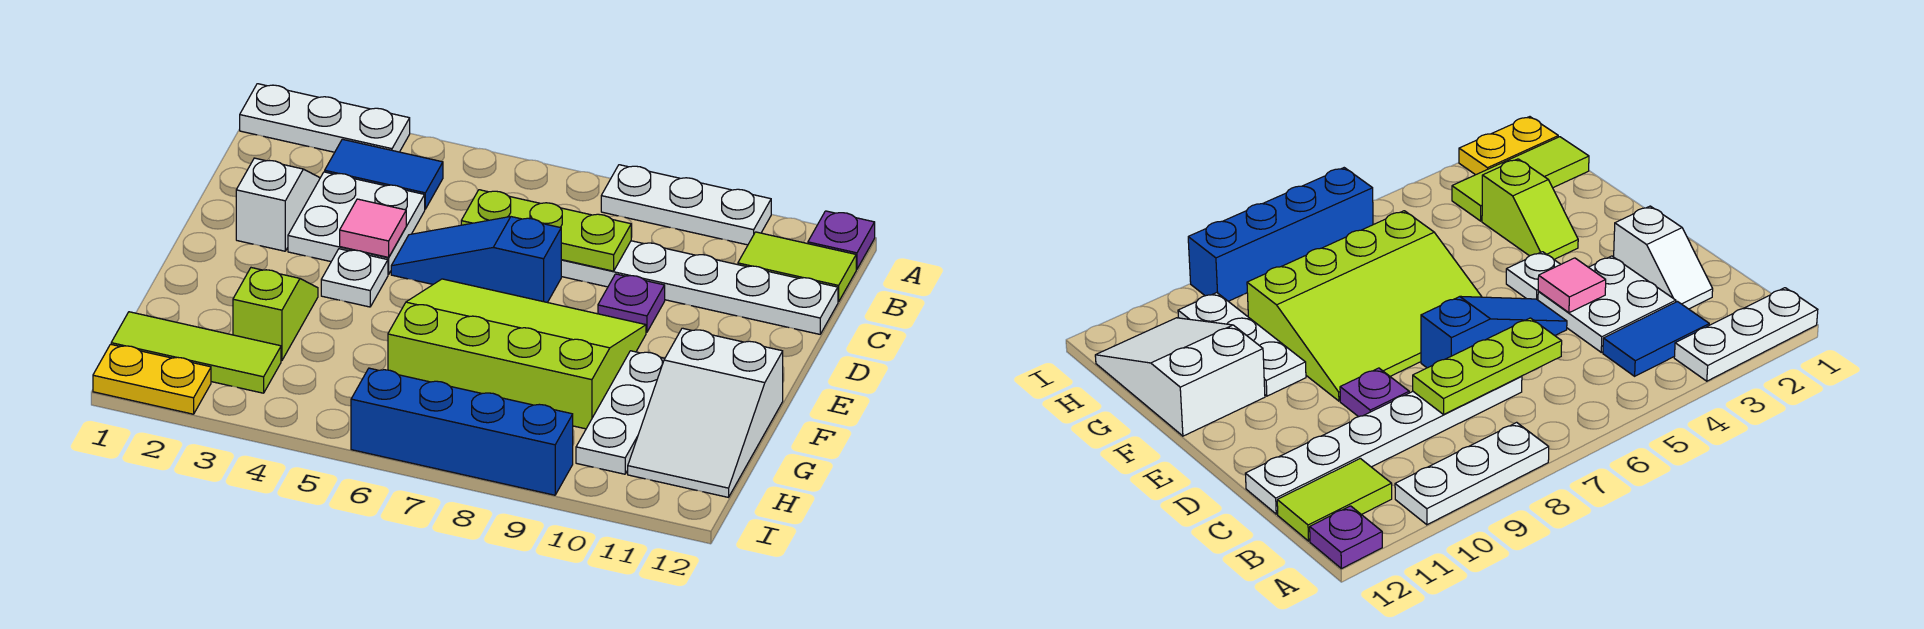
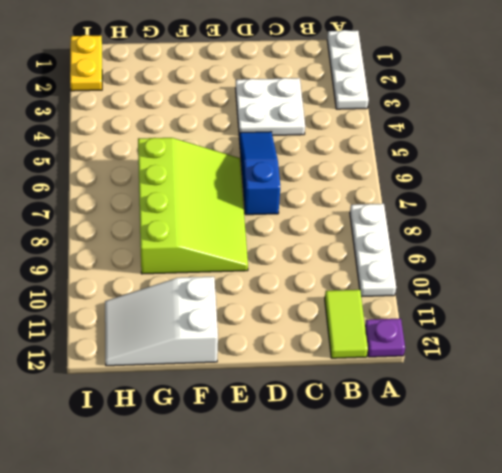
none -> blue 1x2 tile [325,139,443,209]
none -> white 1x2 slope [236,158,320,251]
none -> white 1x6 plate [561,241,838,334]

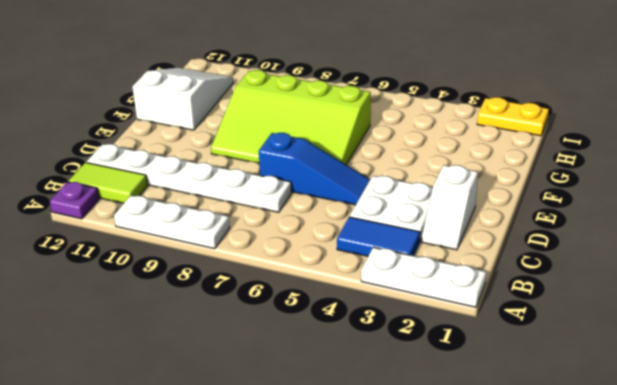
none -> purple 1x1 plate [598,274,665,332]
none -> white 1x1 plate [321,249,388,307]
none -> lime 1x2 slope [233,268,318,361]

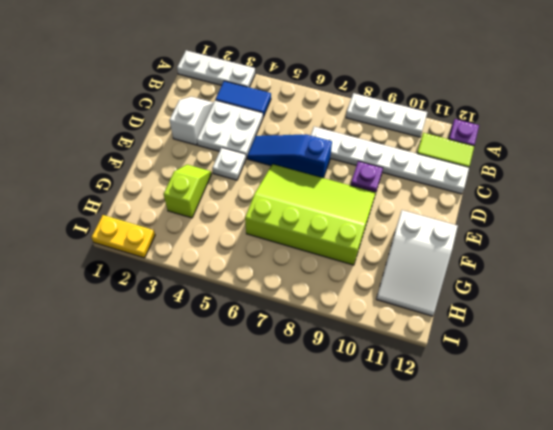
none -> white 1x3 plate [576,351,665,474]
none -> lime 1x3 tile [111,312,281,393]
none -> blue 1x4 brick [351,368,573,495]

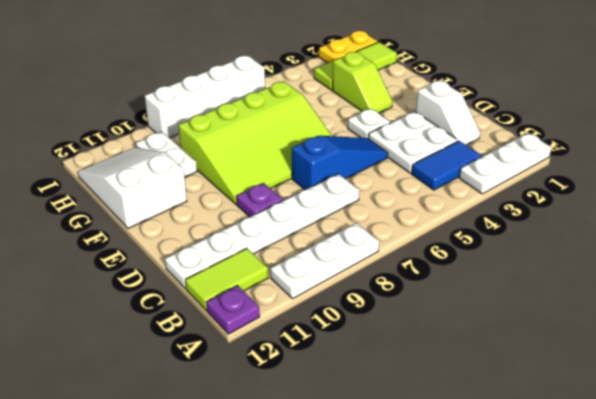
white 1x2 plate [136,132,197,177] -> white 1x3 plate [576,351,665,474]
white 1x4 brick [145,56,265,138] -> blue 1x4 brick [351,368,573,495]
none -> lime 1x3 plate [461,190,631,271]
none -> pink 1x1 tile [340,199,406,257]

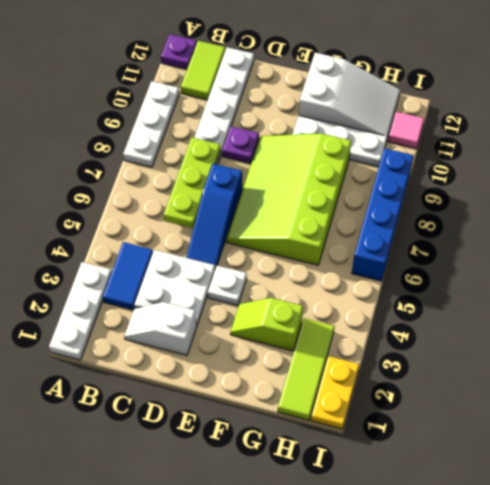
pink 1x1 tile [388,112,424,149] -> pink 1x1 tile moved to [340,199,406,257]

